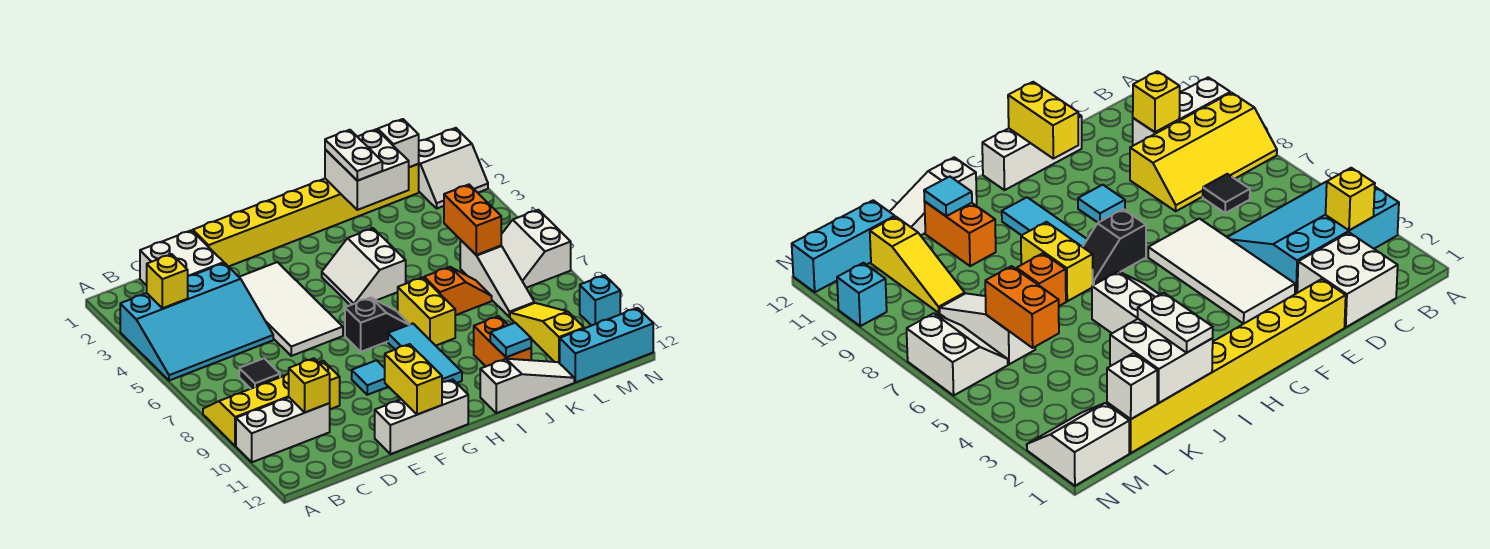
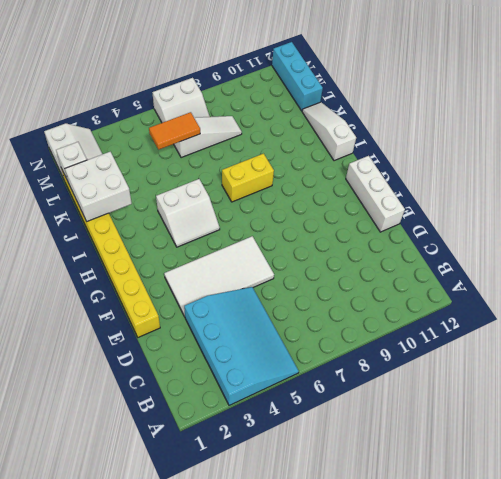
orange 1x2 tile [149,112,200,150] -> orange 1x2 brick [444,185,501,255]
none -> yellow 2x4 slope [203,361,340,446]
none -> white 1x3 brick [236,398,330,462]
none -> white 2x2 brick [140,230,224,286]
none -> black 1x1 tile [239,358,280,389]

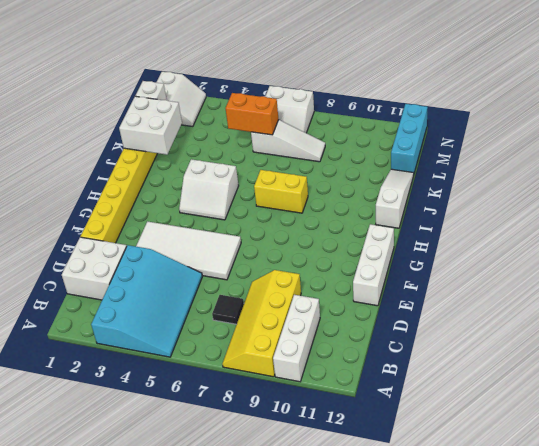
none -> cyan 1x1 tile [352,360,388,395]
none -> black 1x2 slope [345,297,410,352]
none -> cyan 1x3 tile [388,324,462,383]
none -> orange 1x2 slope [424,267,492,315]

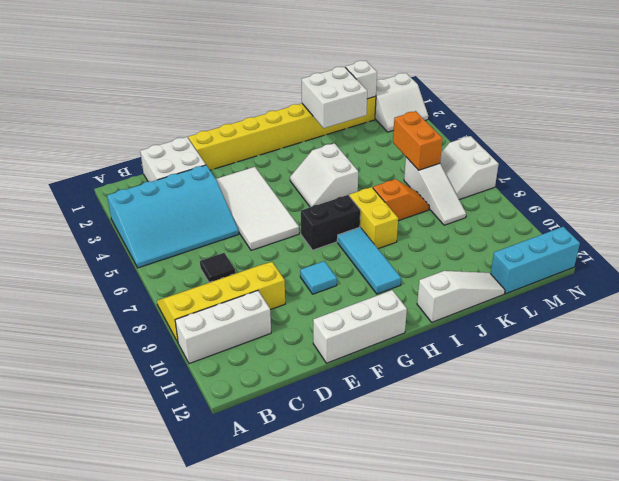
black 1x2 brick [301,195,360,250] -> black 1x2 slope [345,297,410,352]
none -> orange 1x2 brick [474,316,531,366]
none -> yellow 1x3 slope [510,303,584,363]
none -> cyan 1x1 brick [580,275,620,326]
none -> yellow 1x1 brick [147,254,188,308]

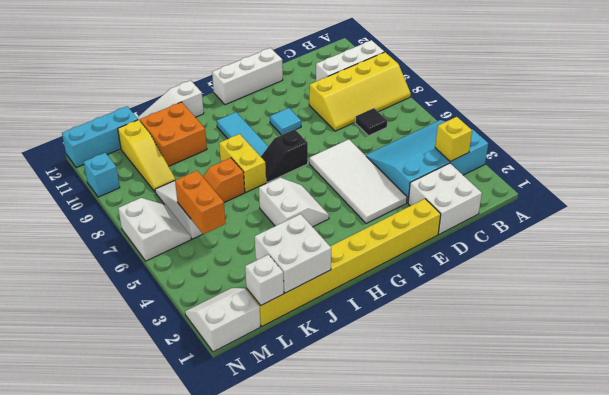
orange 2x2 brick [140,102,207,166] -> orange 1x2 brick [474,316,531,366]
none -> yellow 1x1 brick [289,358,330,412]
none -> yellow 1x2 brick [385,344,442,415]
none -> cyan 1x1 tile [490,323,531,357]
none -> white 1x2 plate [325,130,382,181]

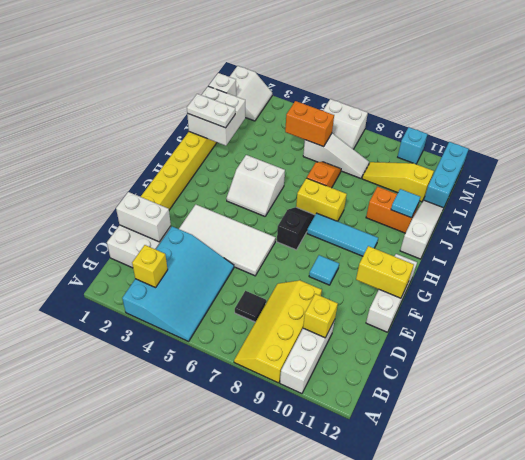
white 1x2 brick [116,192,171,242] -> none

